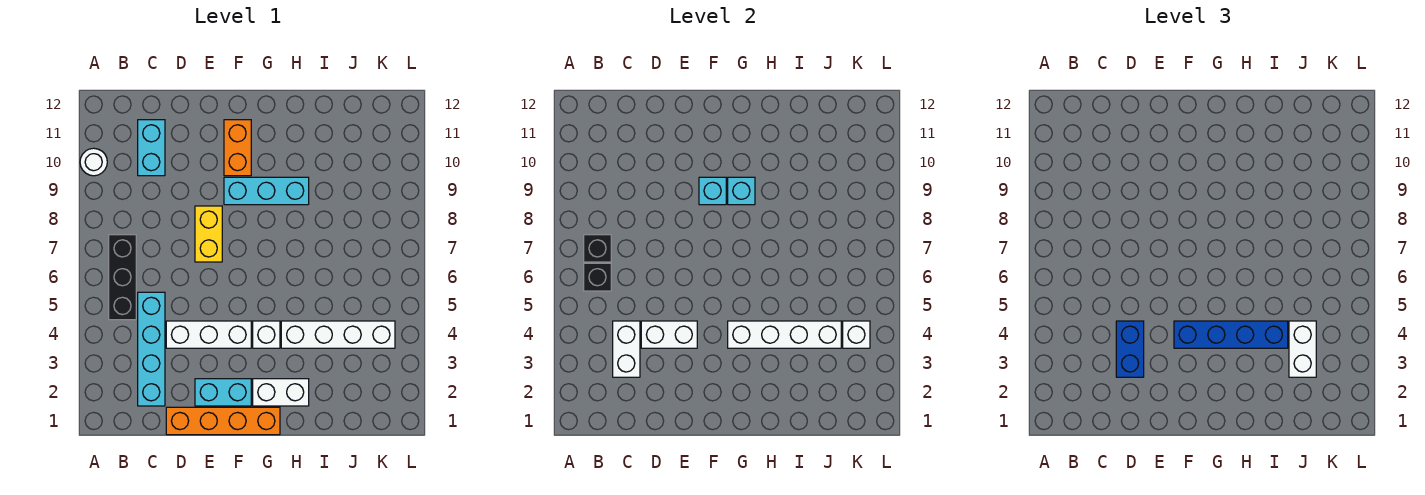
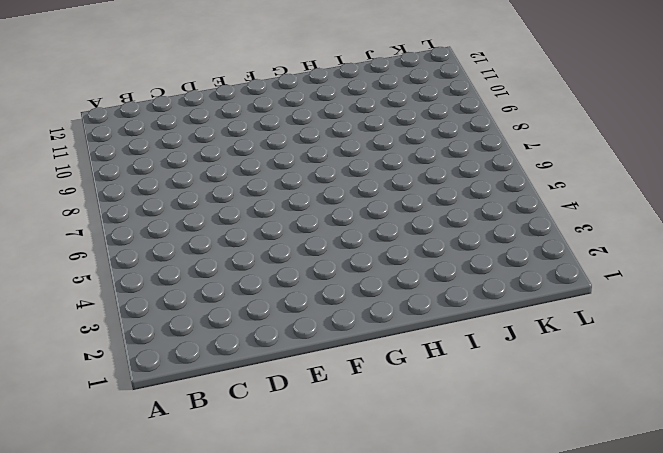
none -> white 1x1 round brick [80,148,107,176]
none -> black 1x3 brick [109,235,136,320]
none -> cyan 1x4 brick [138,292,165,406]

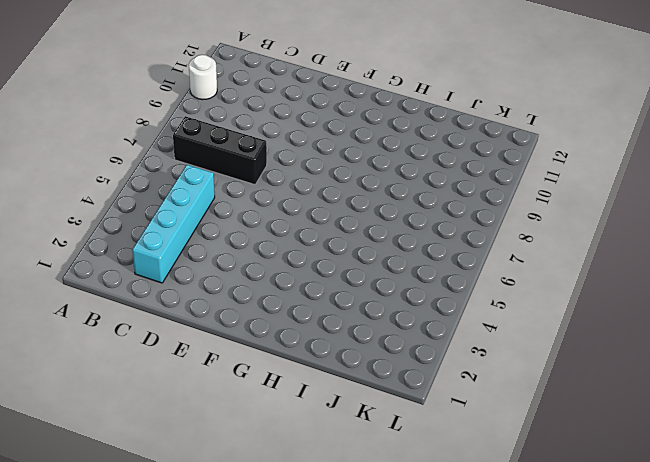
black 1x3 brick [173,116,267,185] -> black 1x3 brick turned to [109,235,136,320]
none -> cyan 1x2 brick [138,120,165,176]
none -> orange 1x4 brick [166,407,280,435]
none -> white 1x3 brick [166,321,251,348]

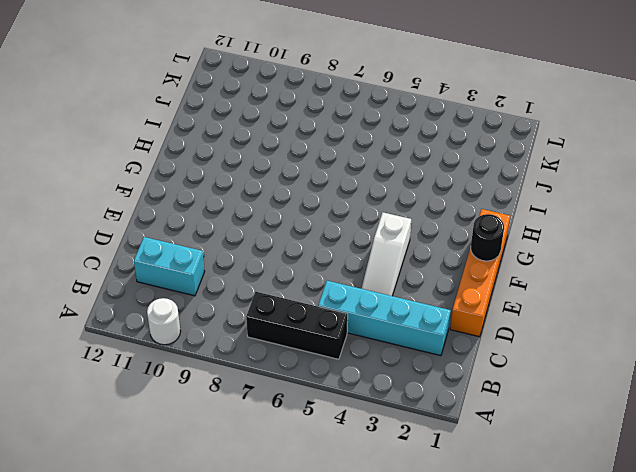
white 1x3 slope [361,213,411,296] -> white 1x3 brick [166,321,251,348]
black 1x1 round brick [471,214,504,261] -> none
none -> cyan 1x2 brick [195,379,251,406]
none -> yellow 1x2 brick [195,206,222,262]
none -> cyan 1x3 brick [224,177,309,205]

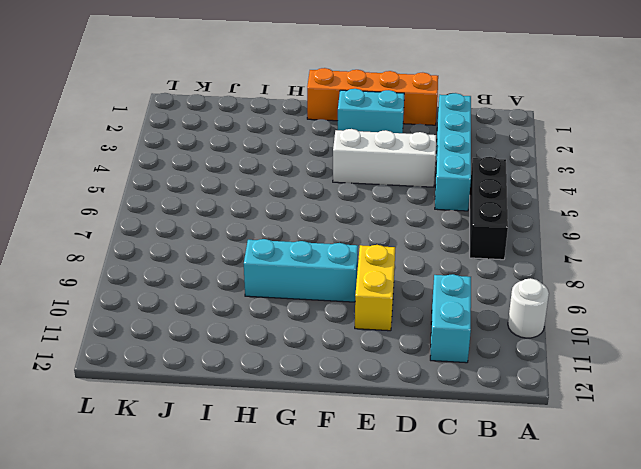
yellow 1x2 brick [355,245,395,331] -> yellow 1x2 brick moved to [195,206,222,262]
none -> orange 1x2 brick [224,120,251,176]
none -> white 1x2 brick [253,379,309,406]
none -> white 1x1 brick [253,321,280,348]

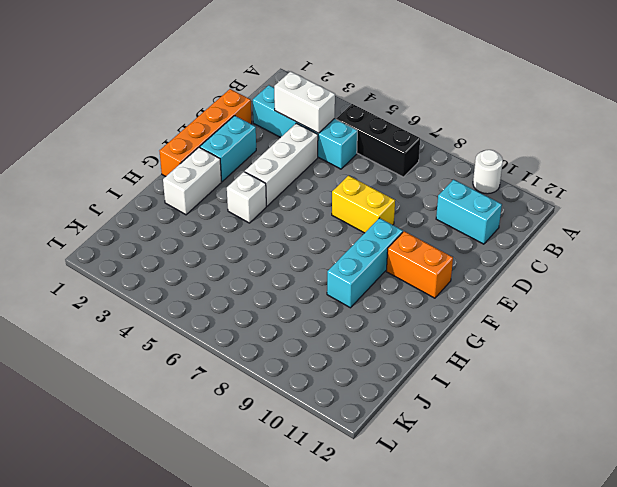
none -> white 1x4 brick [281,321,395,348]
none -> black 1x1 brick [584,263,611,291]
none -> black 1x1 brick [584,235,611,262]

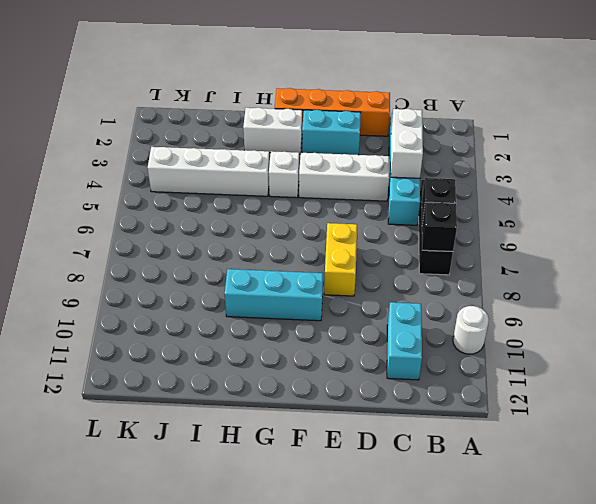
none -> orange 1x2 brick [224,120,251,176]
none -> white 1x2 brick [641,321,697,348]
none -> cyan 1x1 brick [699,177,726,205]

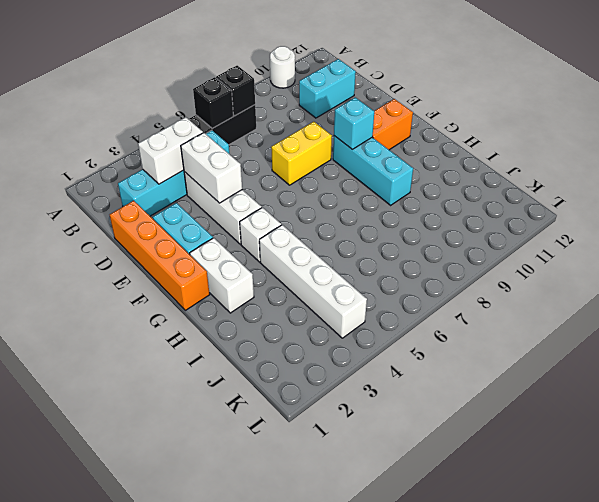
none -> white 1x4 brick [728,321,841,348]
none -> cyan 1x1 brick [728,177,755,205]
none -> white 1x1 brick [843,321,870,348]

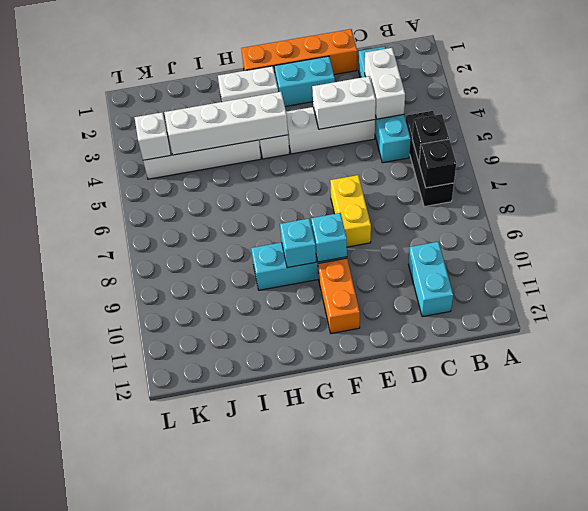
none -> white 1x1 round brick [80,148,107,176]
none -> blue 1x2 brick [1116,321,1144,377]
none -> blue 1x4 brick [1174,321,1288,348]

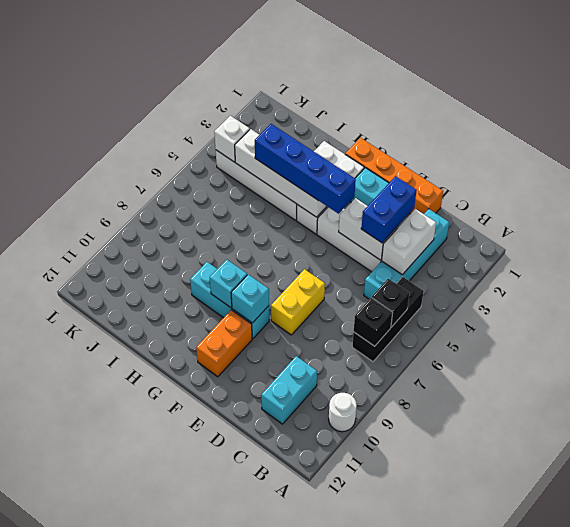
none -> white 1x2 brick [1289,321,1316,377]

